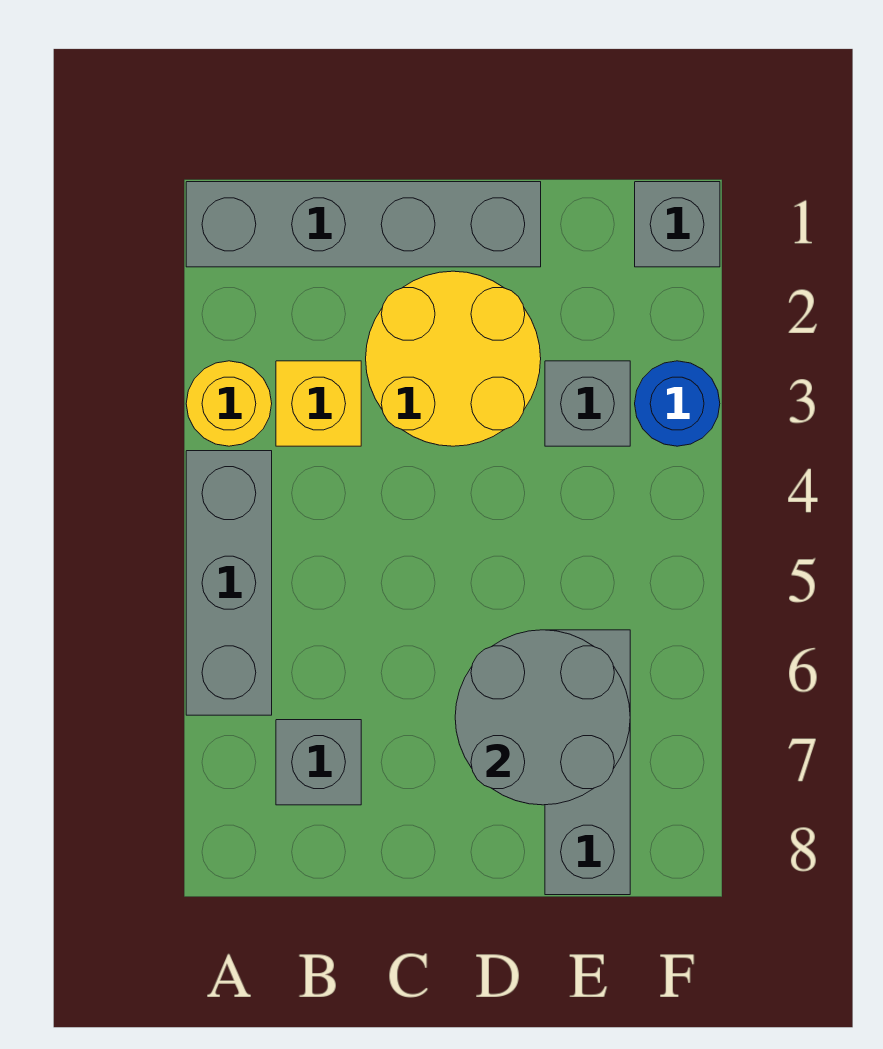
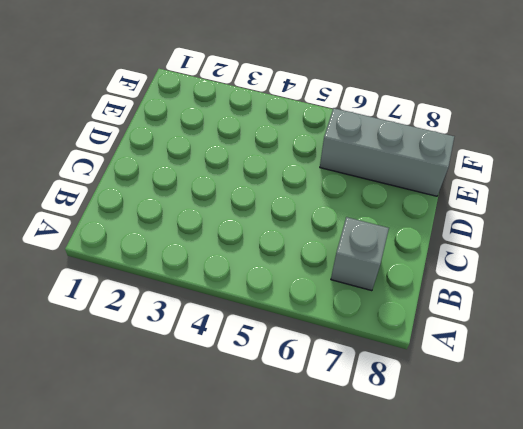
none -> grey 1x4 brick [186,182,541,267]
none -> yellow 1x1 round brick [186,361,272,446]

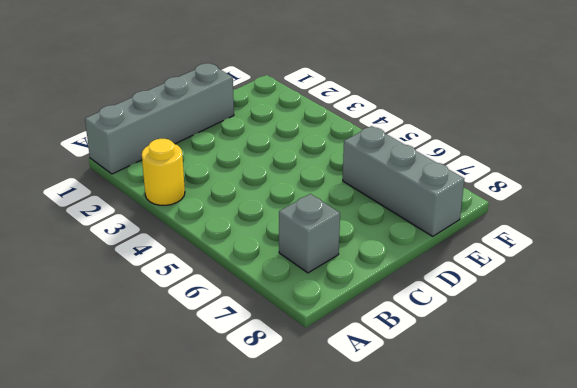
none -> grey 1x3 brick [186,451,272,715]
none -> yellow 1x1 brick [276,361,361,446]

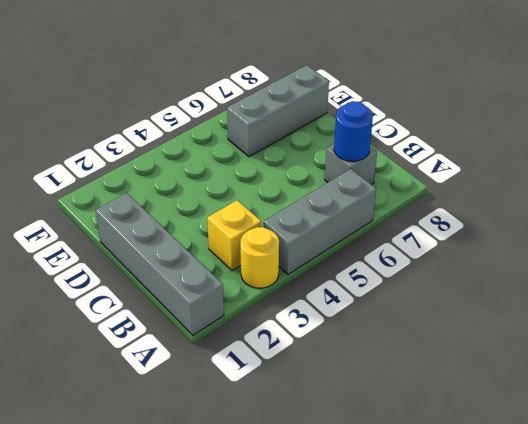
blue 1x1 round brick [334,101,373,161] -> blue 1x1 round brick moved to [635,361,720,446]
none -> yellow 2x2 round brick [366,271,541,446]
none -> grey 1x1 brick [545,361,630,446]

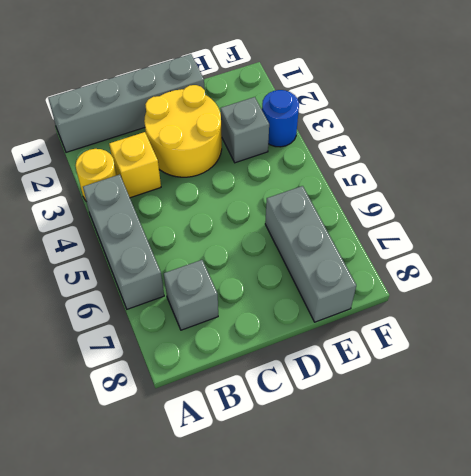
none -> grey 1x1 brick [635,182,720,267]
none -> grey 2x2 round brick [455,630,630,805]

